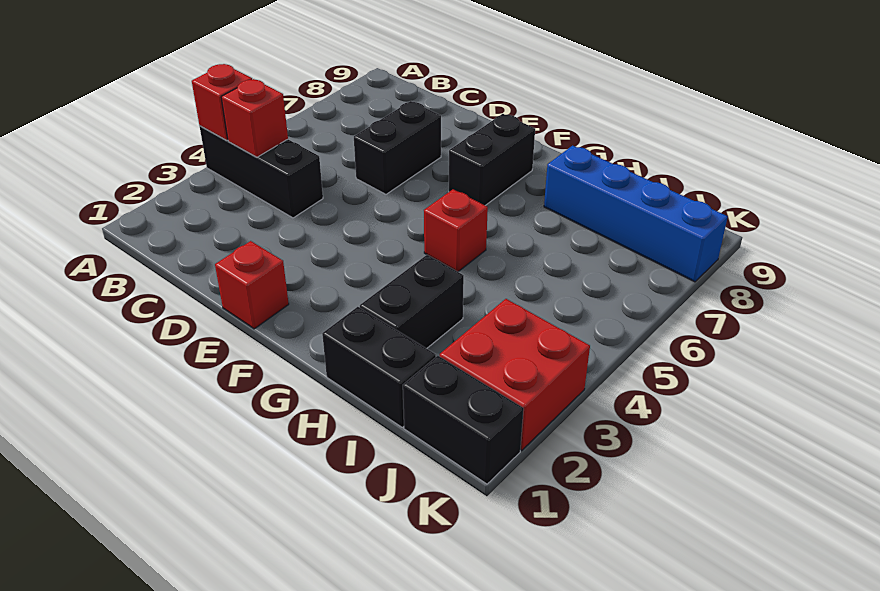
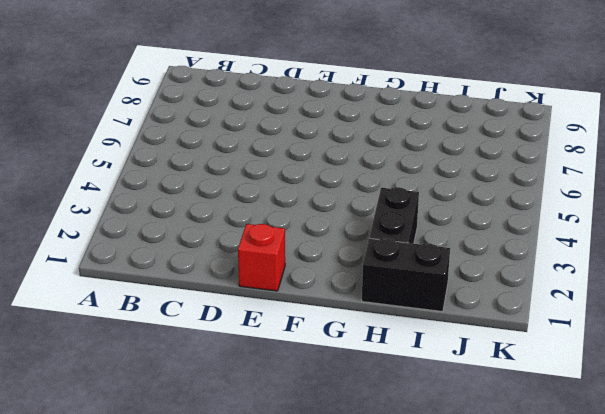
none -> black 1x3 brick [200,126,323,218]
none -> black 1x2 brick [354,101,441,194]
none -> black 1x2 brick [449,114,535,206]

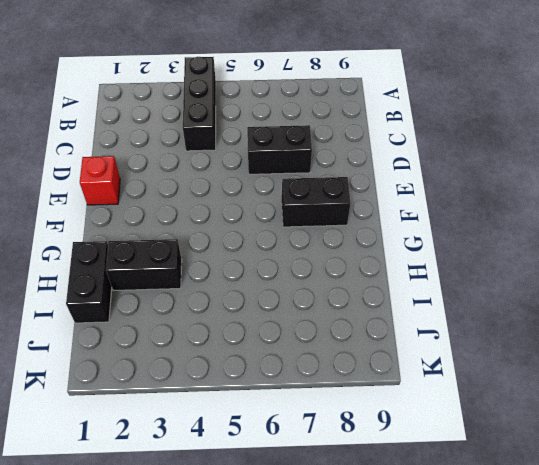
none -> red 1x1 brick [424,189,488,272]
none -> blue 1x4 brick [544,146,728,282]
none -> black 1x2 brick [403,356,524,484]

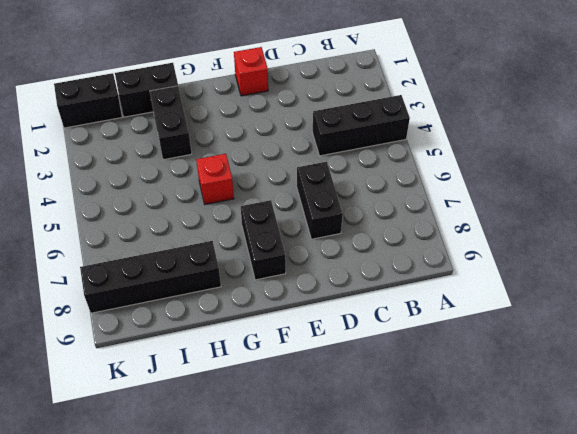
black 1x4 brick [80,241,221,313] -> blue 1x4 brick [544,146,728,282]
none -> red 2x2 brick [440,299,590,450]
none -> red 1x1 brick [192,64,252,141]
none -> red 1x1 brick [221,79,288,157]

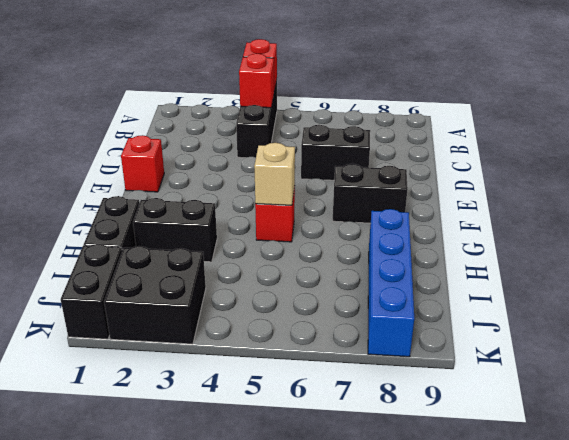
tan 1x1 brick [254,143,295,205] -> none
black 2x2 brick [104,246,206,344] -> red 2x2 brick [440,299,590,450]

